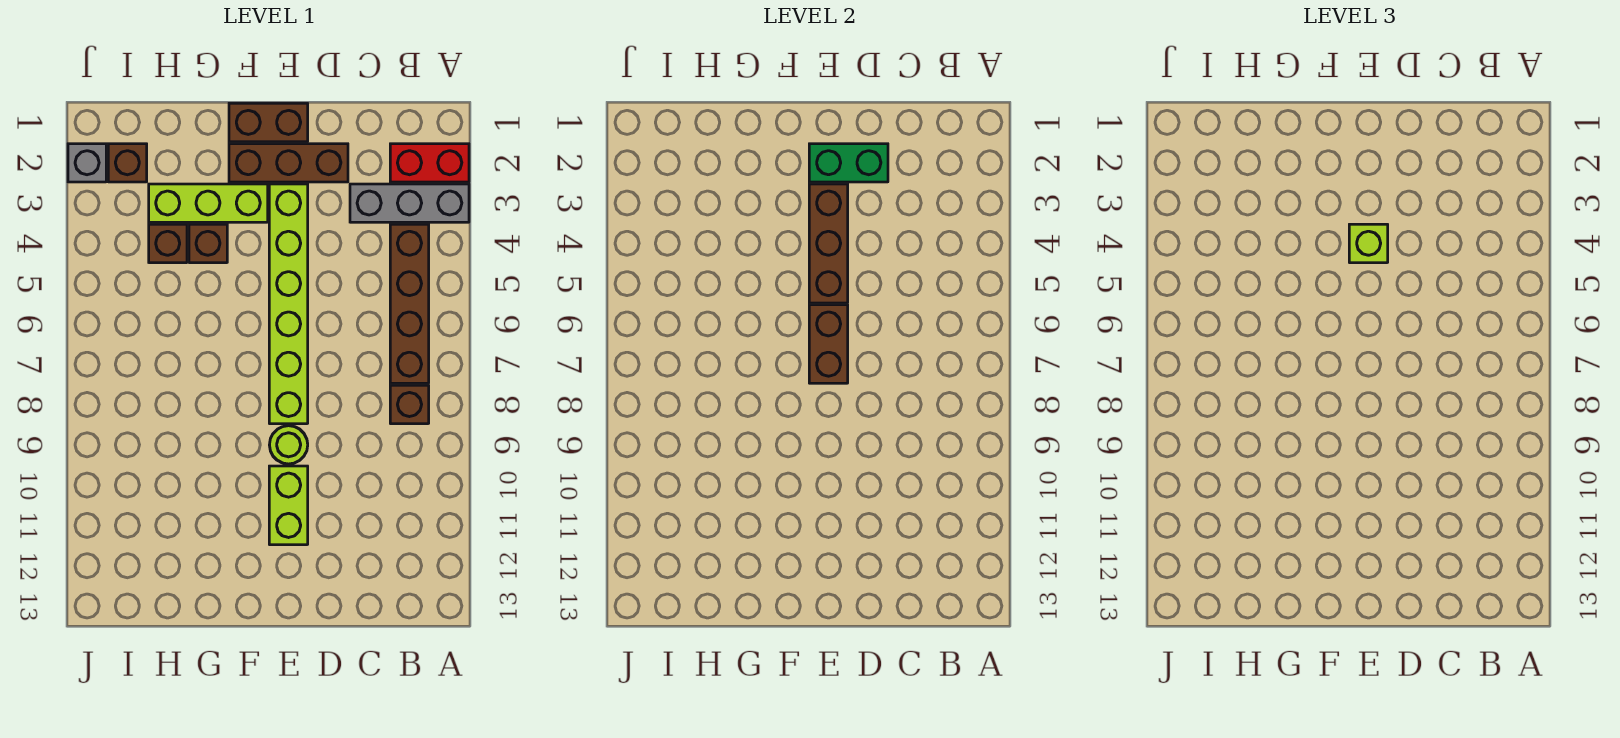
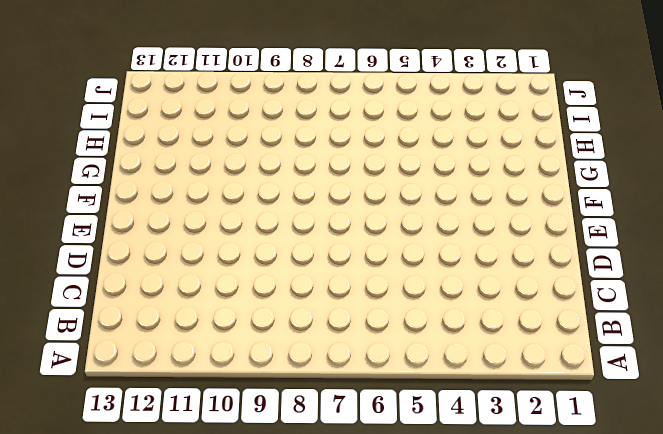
none -> red 1x2 brick [390,144,469,182]
none -> grey 1x3 brick [350,184,469,222]
none -> brown 1x4 brick [390,224,429,383]

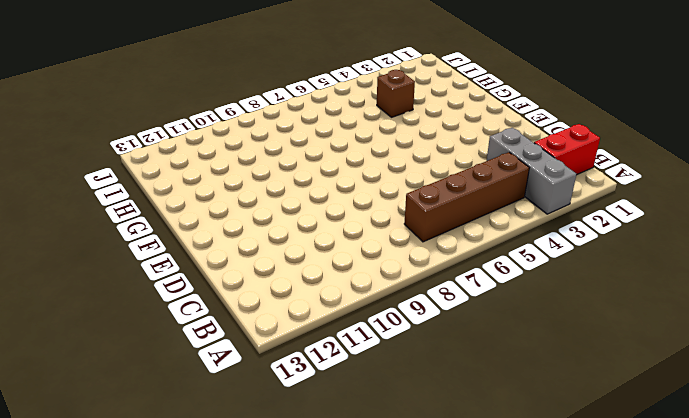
red 1x2 brick [534,124,600,175] -> red 1x2 brick turned to [390,144,469,182]
none -> brown 1x1 brick [390,385,429,424]
none -> brown 1x3 brick [229,144,348,182]
none -> brown 1x2 brick [229,103,308,142]

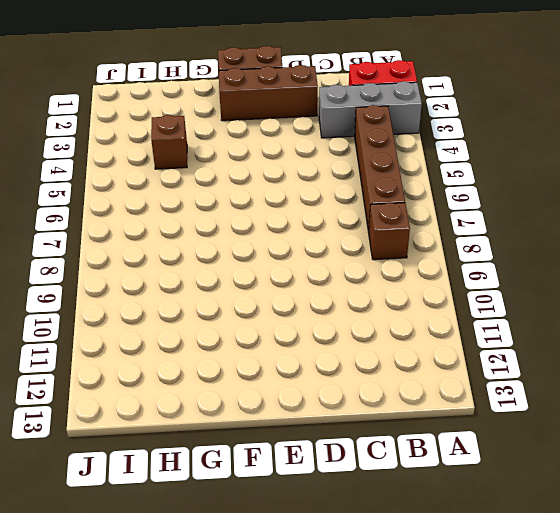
none -> lime 1x6 brick [269,184,308,424]
none -> lime 1x1 round brick [270,426,308,464]
none -> lime 1x2 brick [269,466,308,545]

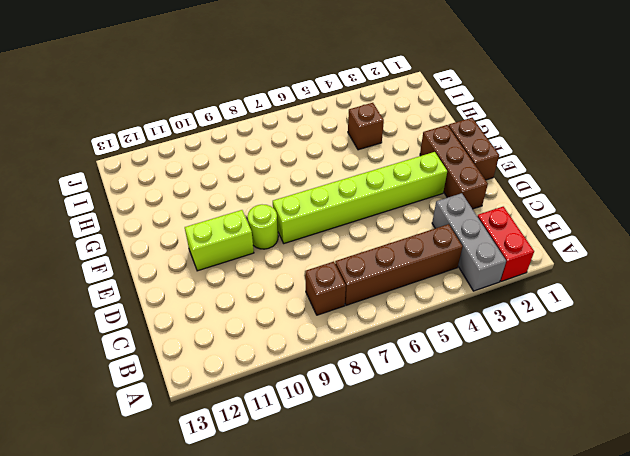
none -> lime 1x3 brick [149,184,268,222]
none -> brown 1x1 brick [189,224,227,263]
none -> brown 1x1 brick [108,144,147,182]

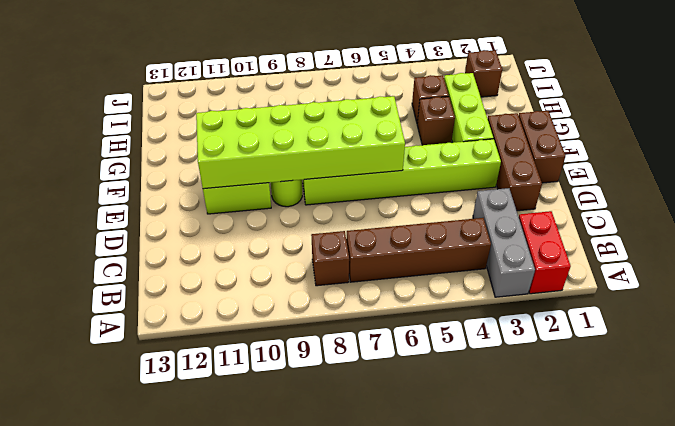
lime 2x6 brick [196,96,405,189] -> brown 1x2 brick [809,305,848,383]
none -> grey 1x1 brick [68,144,106,182]
none -> green 1x2 brick [809,144,888,182]
none -> brown 1x3 brick [809,184,848,303]

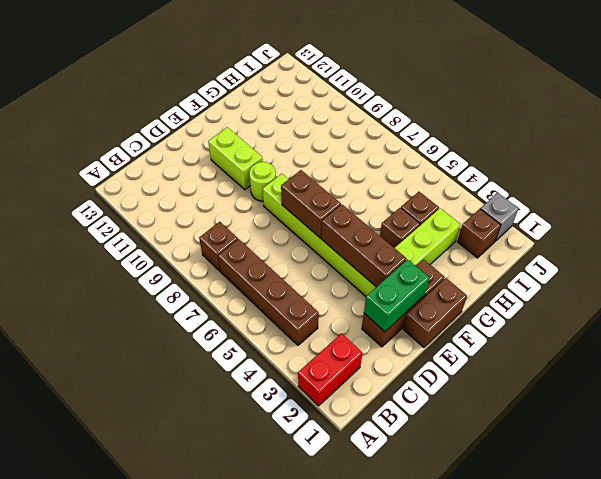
none -> grey 1x3 brick [350,184,469,222]
none -> lime 1x1 brick [1349,224,1388,263]

